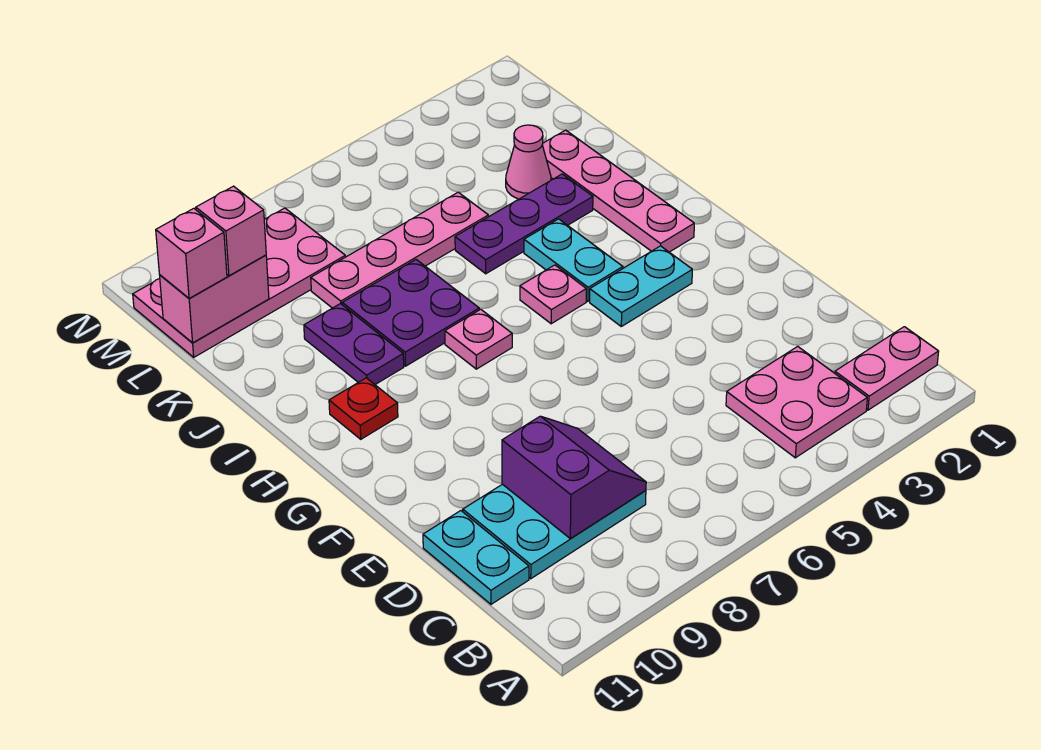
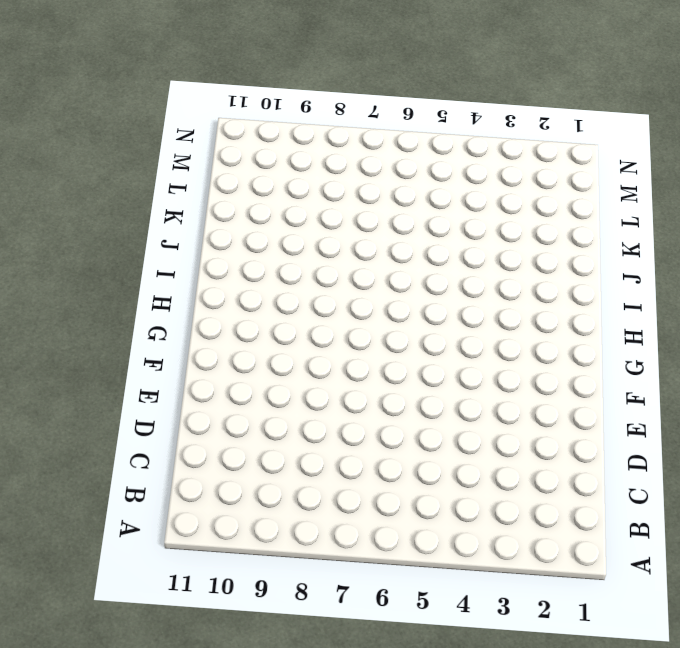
none -> pink 1x2 plate [835,327,939,410]
none -> pink 2x2 plate [726,346,867,458]
none -> cyan 2x3 plate [463,484,646,579]

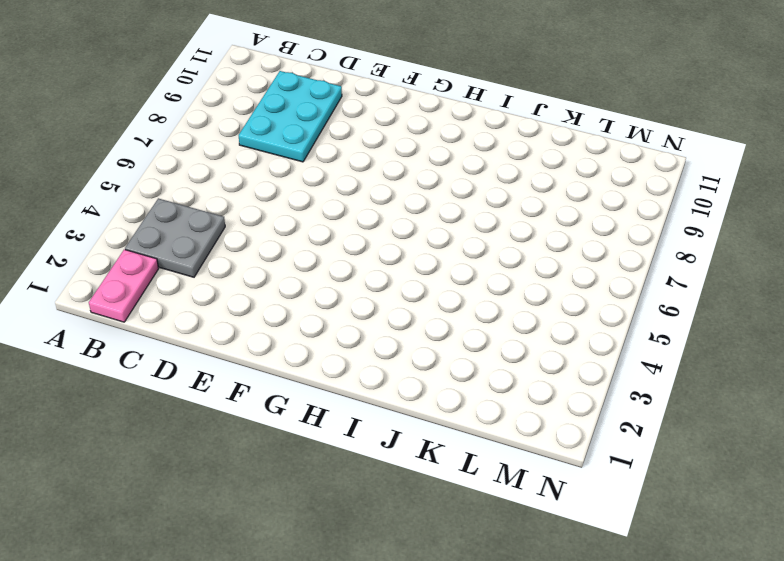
grey 2x2 plate [125,198,225,277] -> pink 2x2 plate [726,346,867,458]
none -> cyan 1x2 plate [423,511,529,604]
none -> cyan 1x2 plate [590,246,692,326]
none -> pink 1x4 plate [542,130,694,252]

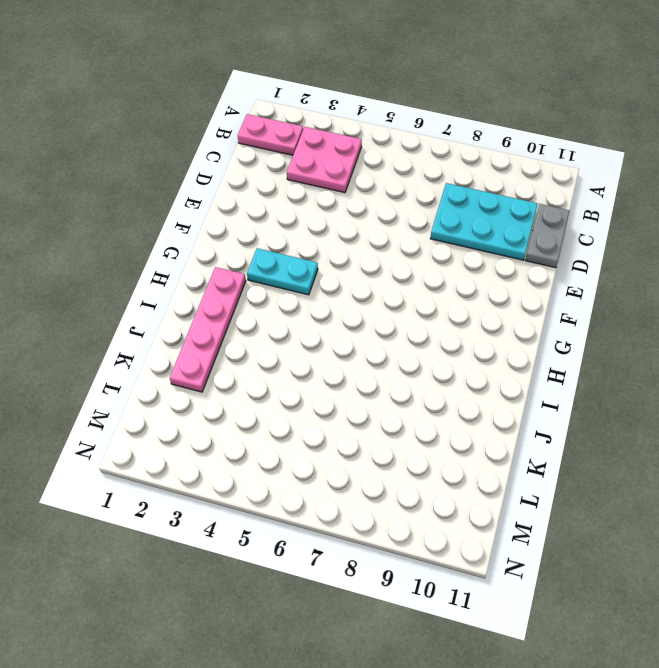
grey 1x2 plate [526,204,569,268] -> cyan 1x2 plate [423,511,529,604]
none -> cyan 1x2 plate [524,219,623,301]
none -> pink 1x1 plate [520,265,586,324]
none -> pink 1x1 plate [445,309,512,369]

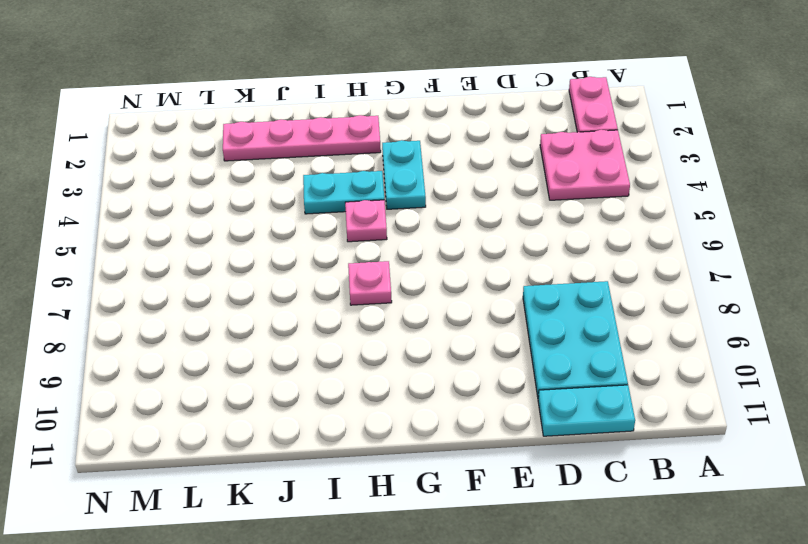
none -> red 1x1 plate [329,378,398,439]
none -> purple 2x2 plate [342,260,479,366]
none -> purple 1x2 plate [304,304,404,384]

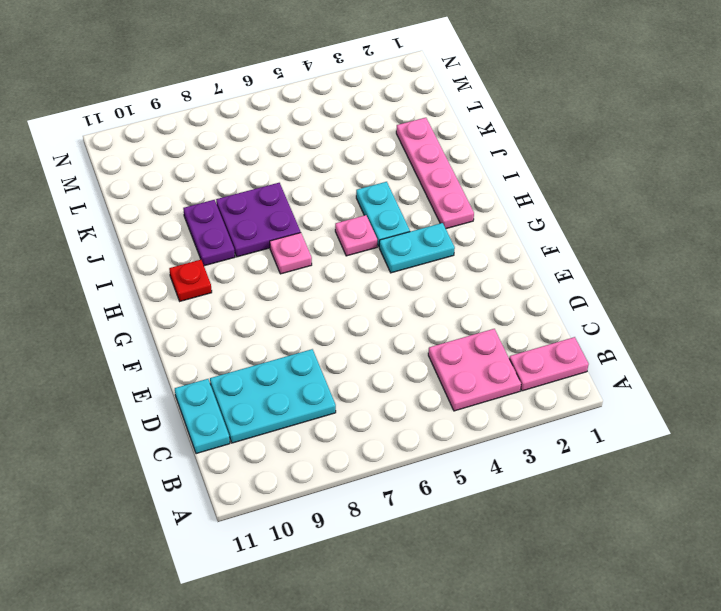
none -> purple 1x3 plate [455,174,593,274]
none -> pink 1x1 cone [506,125,551,199]
none -> pink 1x4 plate [311,192,488,308]

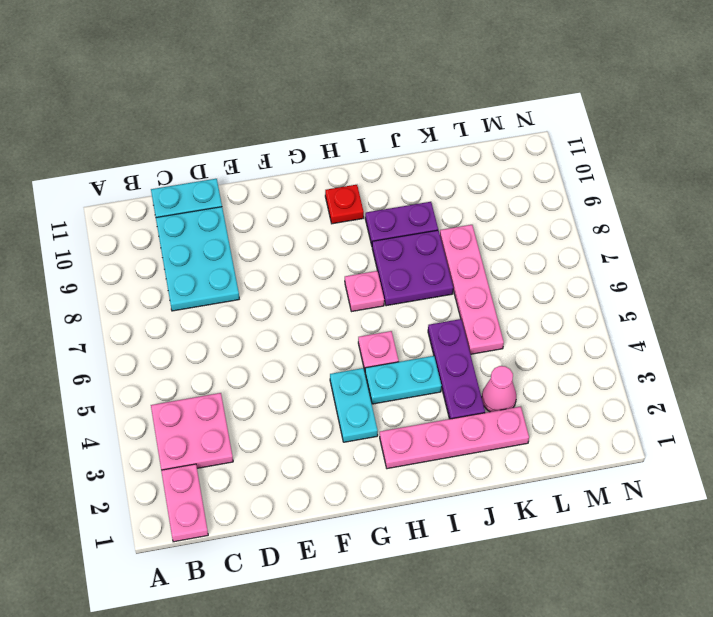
none -> pink 2x4 plate [133,208,345,357]
none -> purple 2x2 slope [502,416,646,539]
none -> pink 1x2 brick [160,255,269,343]

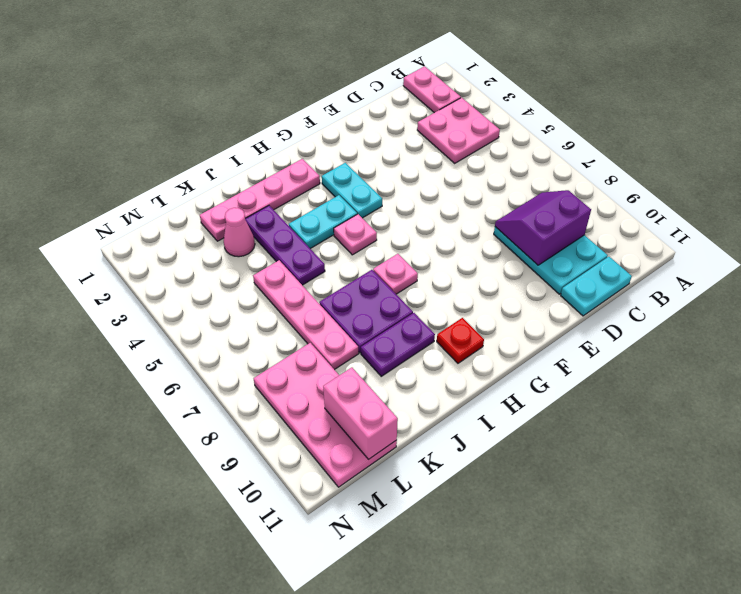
none -> pink 1x1 brick [196,186,266,276]
none -> pink 1x1 brick [156,208,227,298]

